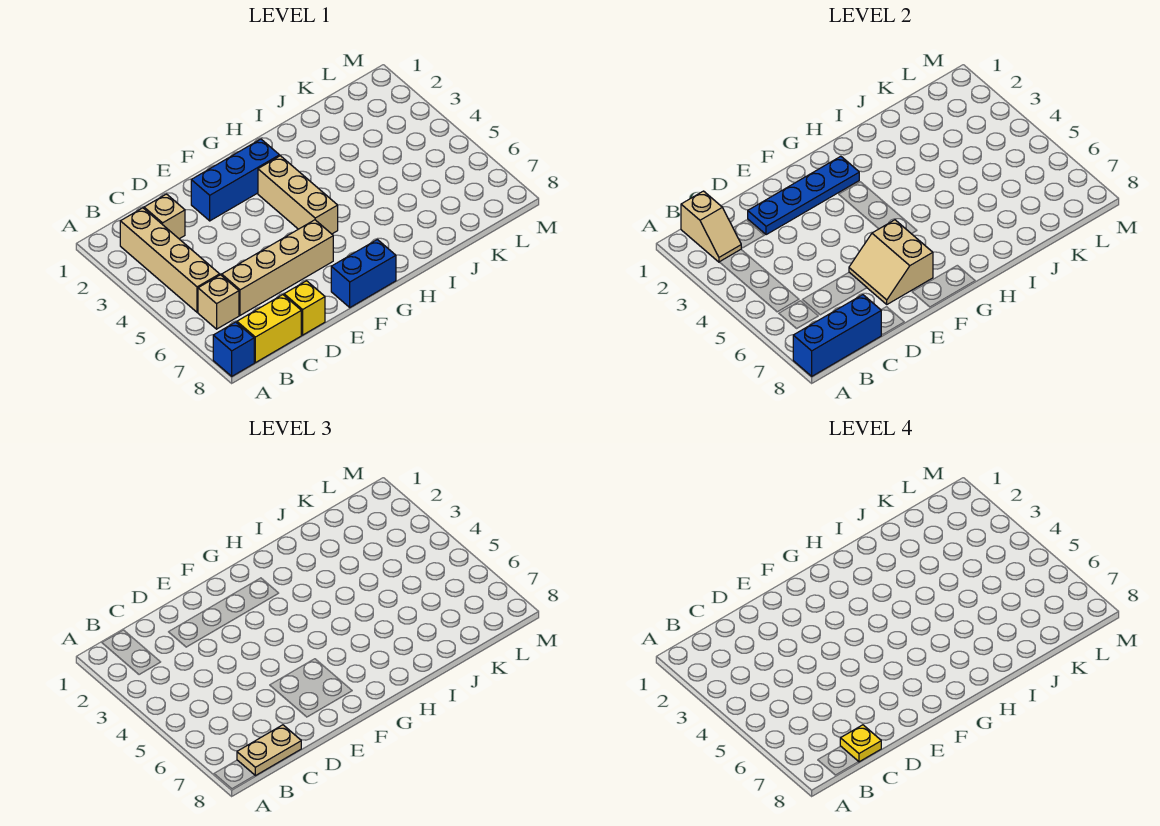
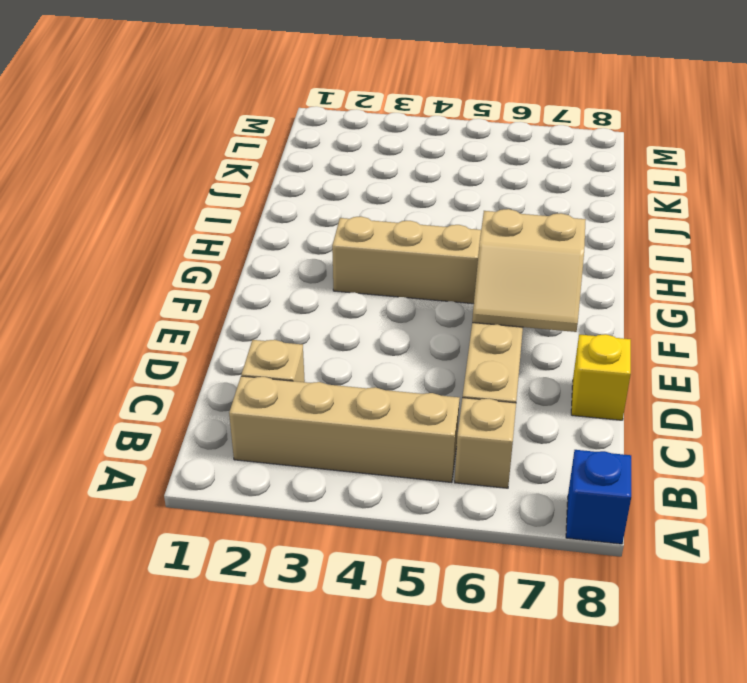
none -> yellow 1x2 brick [237,295,301,363]
none -> blue 1x3 brick [191,139,279,221]
none -> blue 1x2 brick [331,240,396,307]

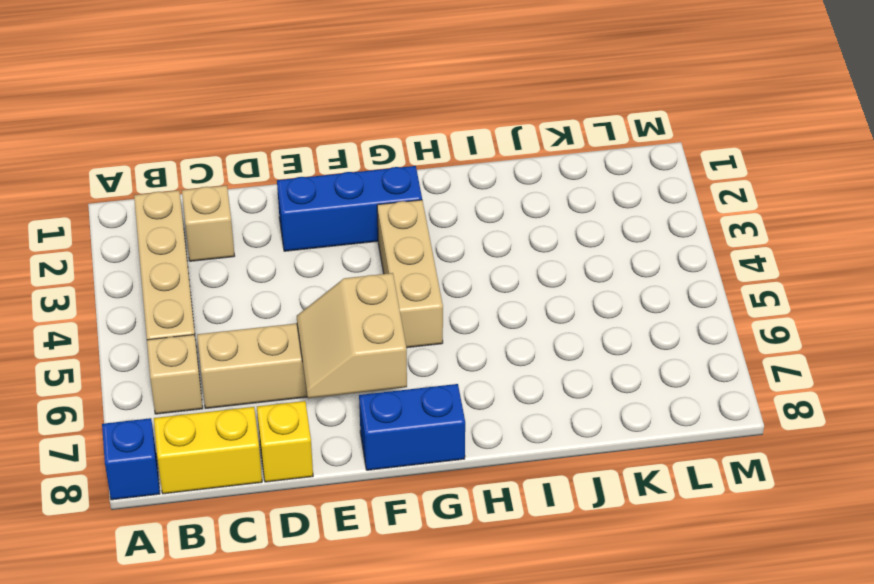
none -> blue 1x3 brick [793,295,881,376]
none -> tan 1x2 slope [681,191,741,262]
none -> blue 1x4 plate [748,156,859,235]

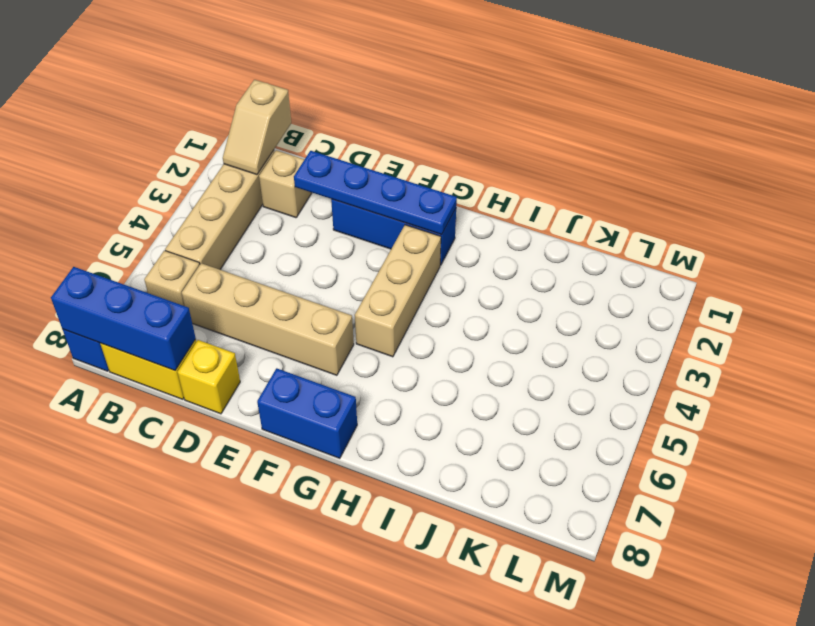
none -> tan 2x2 slope [849,220,933,304]
none -> tan 1x2 plate [237,725,301,776]
none -> yellow 1x1 plate [840,725,881,762]

